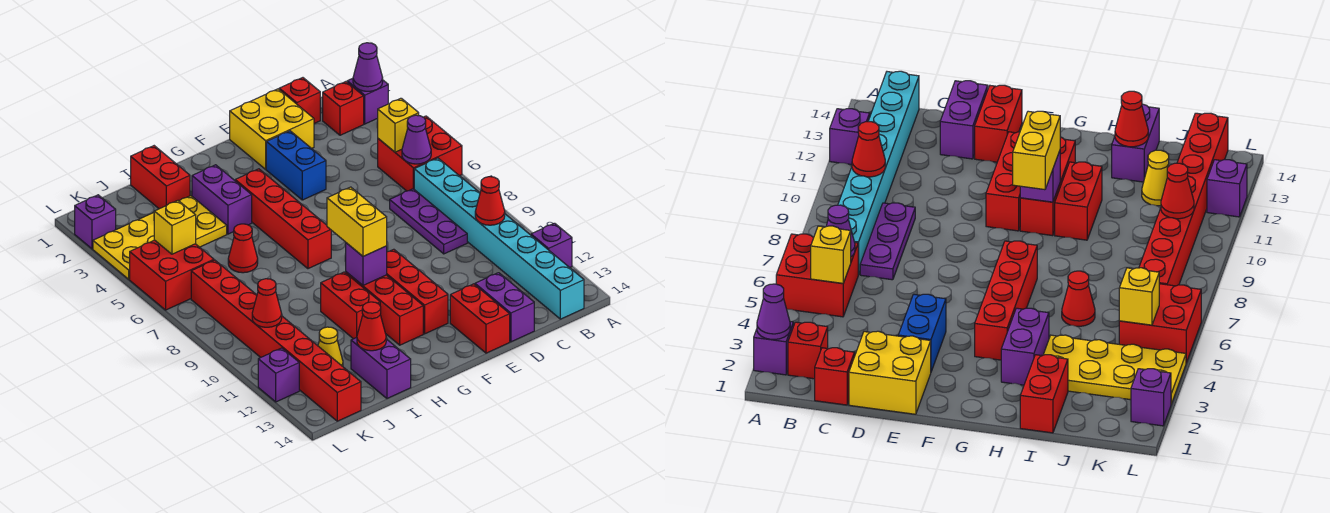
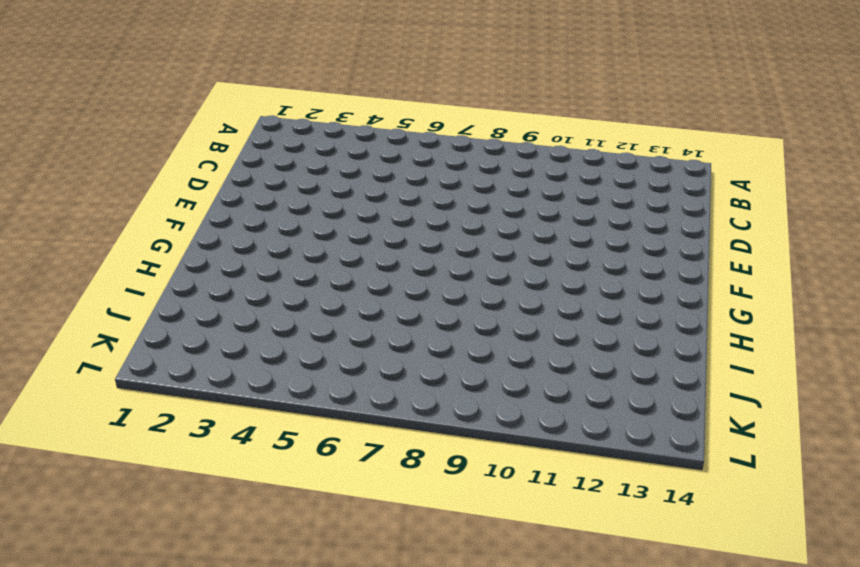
none -> purple 1x1 brick [347,78,388,124]
none -> red 2x2 brick [378,116,462,191]
none -> purple 1x1 brick [531,223,572,268]
none -> red 1x1 brick [323,82,364,135]

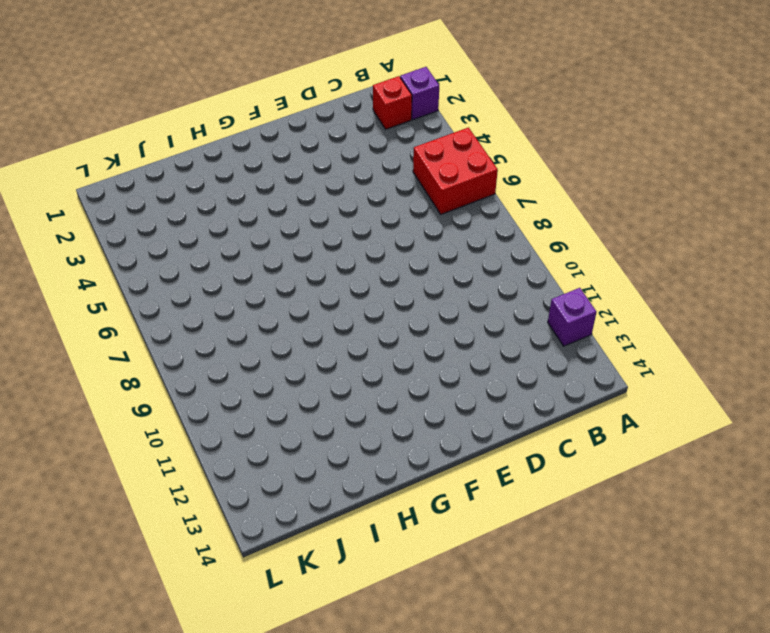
none -> cyan 1x8 brick [414,158,584,319]
none -> red 1x1 brick [279,78,320,124]
none -> purple 1x3 plate [390,189,467,254]
none -> yellow 2x2 brick [230,89,314,169]

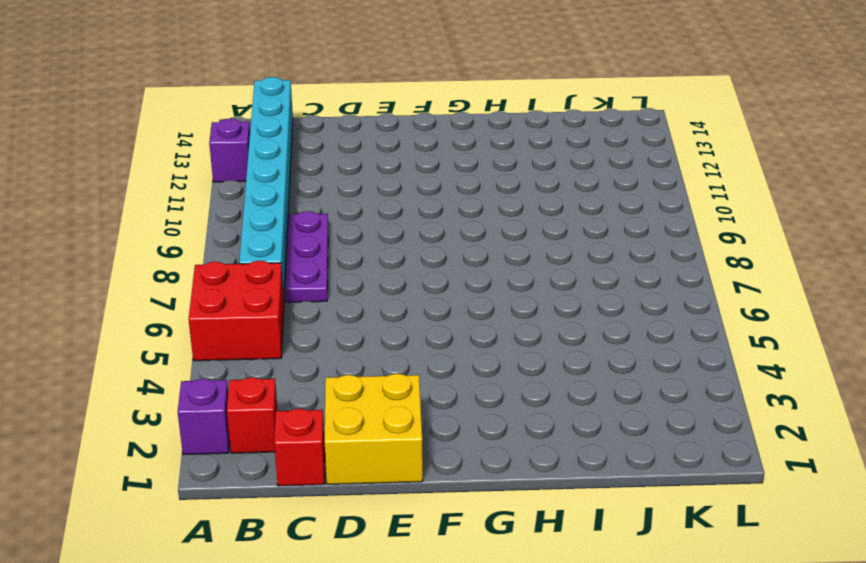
none -> purple 1x2 brick [475,273,534,342]
none -> blue 1x2 brick [266,131,326,200]
none -> red 1x2 brick [450,284,510,353]
none -> red 1x3 brick [387,249,448,334]

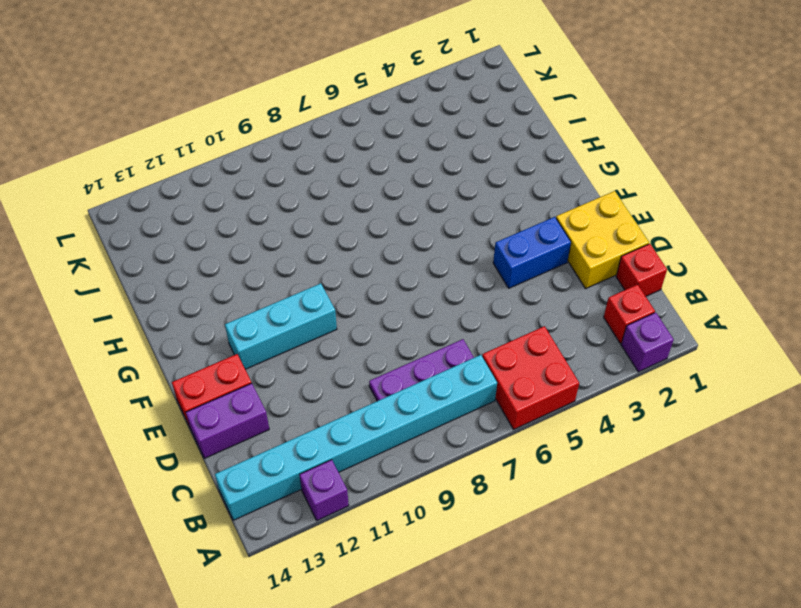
cyan 1x3 brick [225,283,337,369] -> red 1x3 brick [387,249,448,334]
none -> red 1x4 brick [235,169,331,269]
none -> red 1x3 brick [346,272,423,345]
none -> purple 1x2 brick [192,165,252,234]
none -> red 1x2 brick [321,272,380,339]

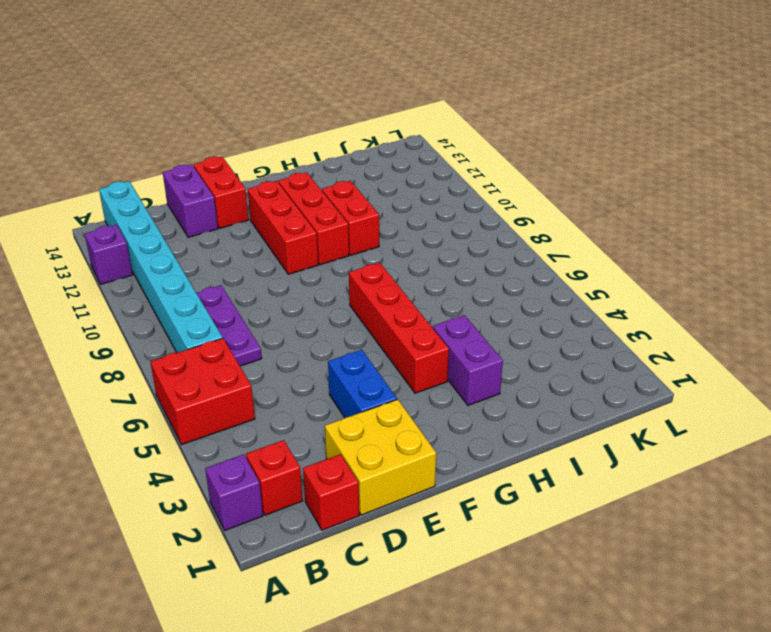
none -> red 1x2 brick [131,146,190,209]
none -> yellow 2x4 plate [93,196,227,279]
none -> red 1x1 cone [228,224,258,273]
none -> purple 1x2 brick [351,338,411,398]

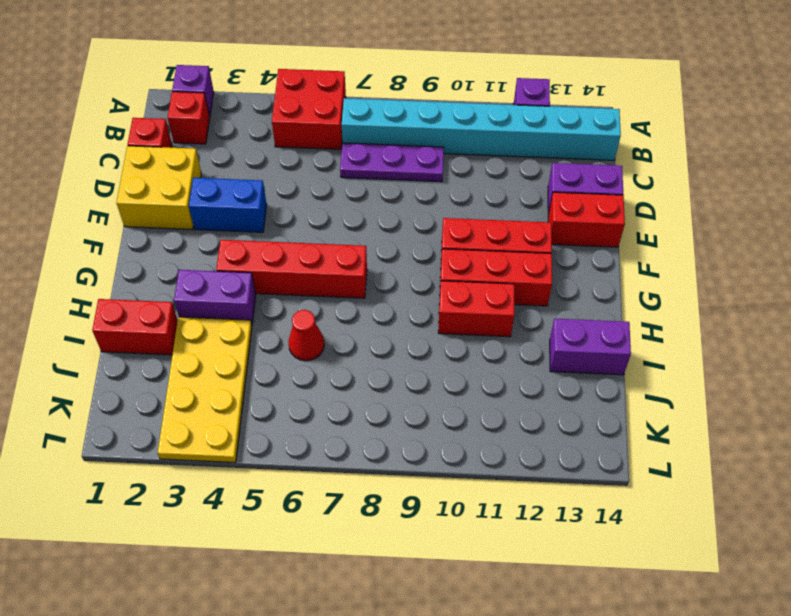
none -> yellow 1x1 cone [318,327,343,366]
none -> red 2x2 brick [130,240,214,310]
none -> red 1x8 brick [191,260,361,421]
none -> purple 1x1 brick [75,195,116,249]

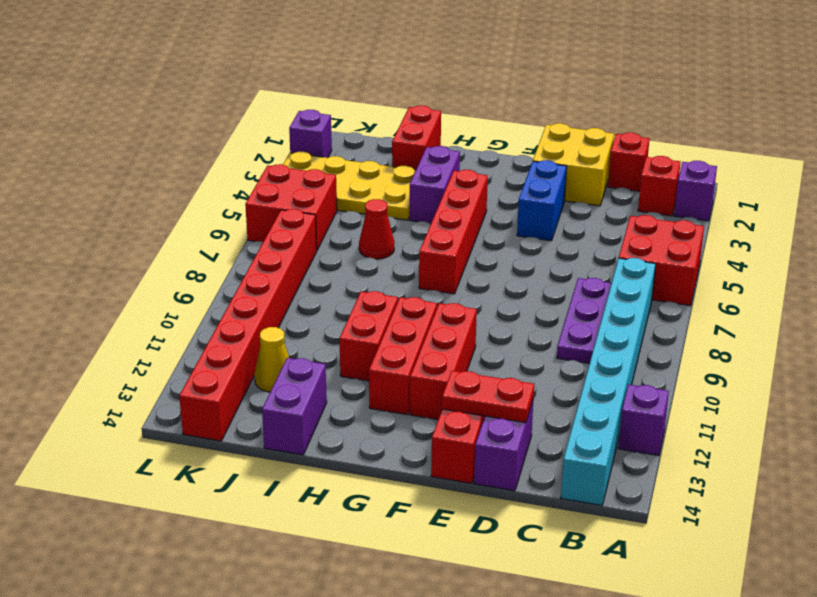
red 1x2 plate [442,371,534,423] -> none
none -> purple 1x1 brick [258,348,299,402]
none -> purple 1x1 cone [353,43,383,91]
none -> yellow 1x1 brick [378,98,419,152]
none -> purple 1x1 cone [402,115,431,164]

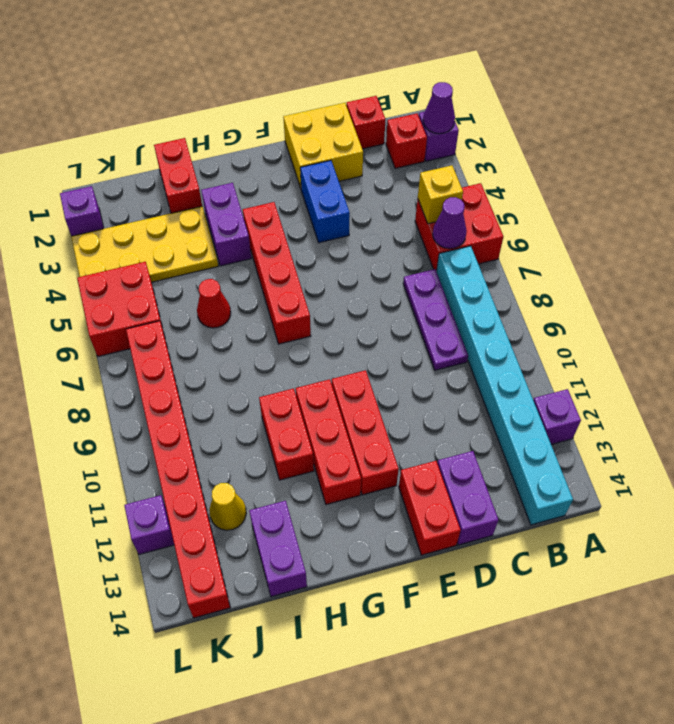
none -> red 1x1 cone [475,177,505,225]
none -> purple 1x1 brick [346,243,387,285]
none -> red 1x1 cone [357,302,386,351]
none -> yellow 1x1 brick [154,201,196,254]

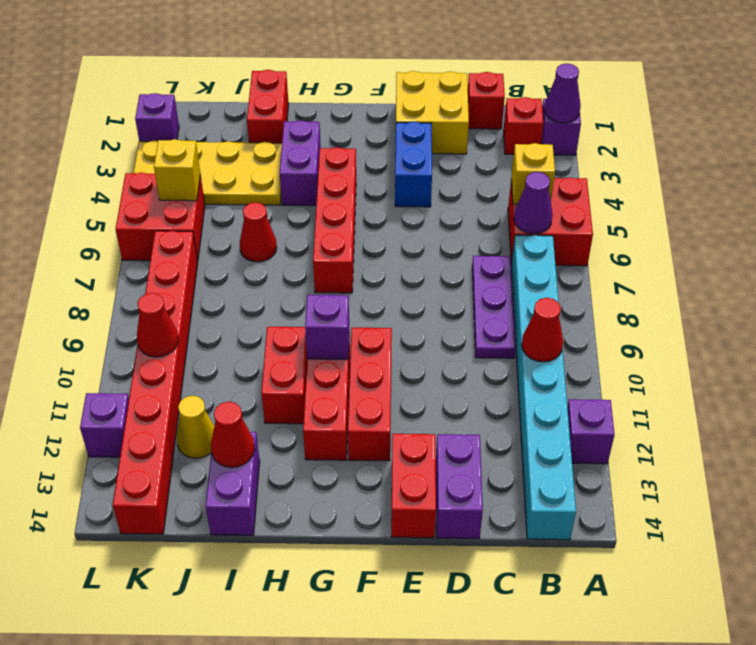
none -> yellow 1x2 brick [327,187,387,256]

